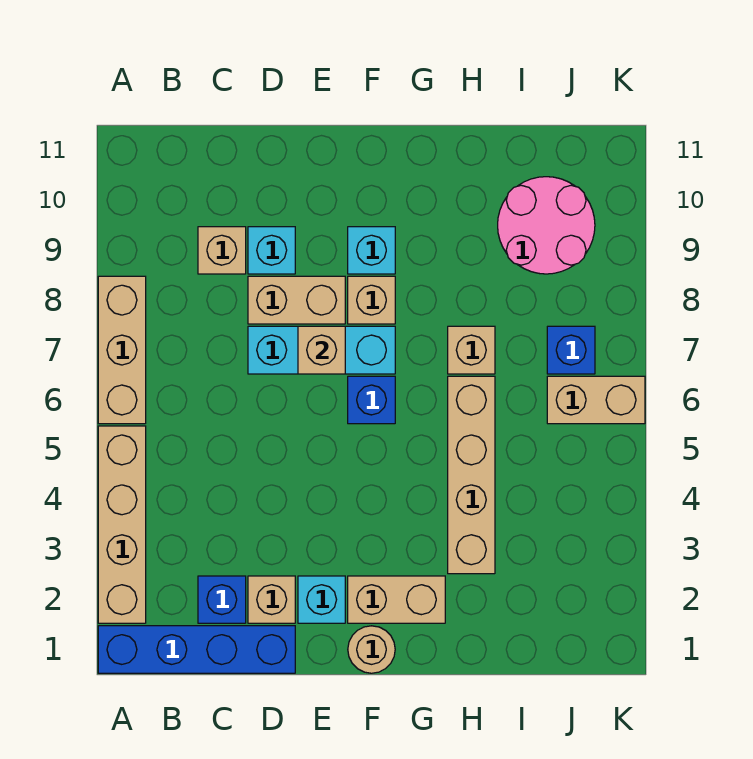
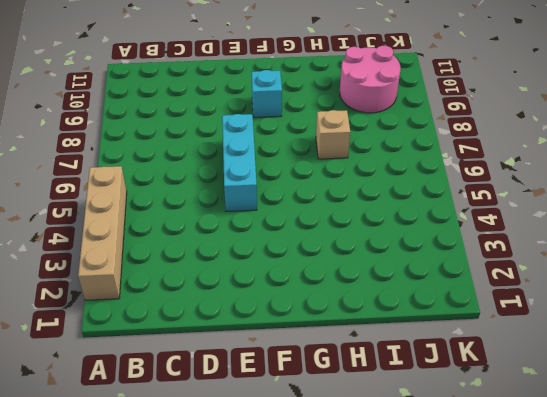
cyan 1x3 brick [222,114,257,212] -> cyan 1x3 brick turned to [248,326,395,374]
none -> blue 1x4 brick [98,626,295,673]
none -> tan 1x3 brick [98,276,146,424]
none -> blue 1x1 brick [198,576,246,623]

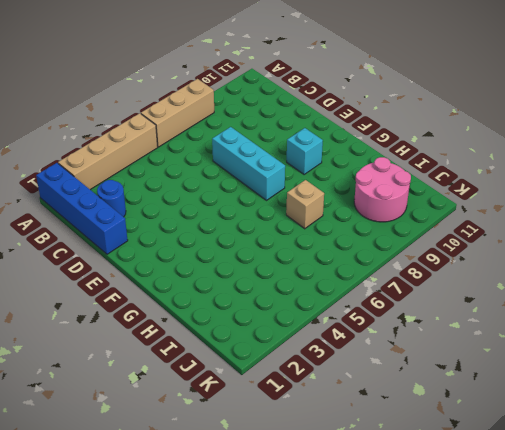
blue 1x1 round brick [97,180,126,217] -> blue 1x1 brick [198,576,246,623]
none -> tan 1x1 brick [198,227,246,274]
none -> tan 1x1 brick [248,576,295,623]
none -> tan 1x2 brick [248,276,345,324]

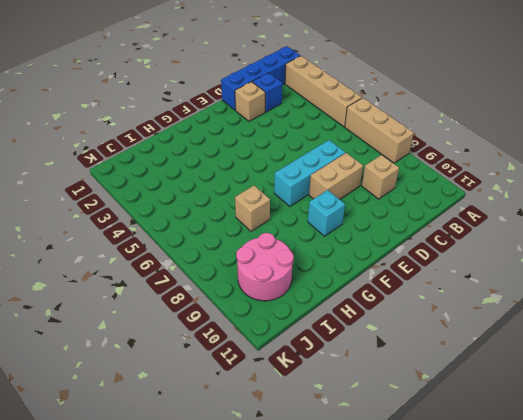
none -> cyan 1x1 brick [248,227,295,274]
none -> cyan 1x1 brick [298,576,345,623]
none -> tan 1x1 round brick [348,626,395,673]

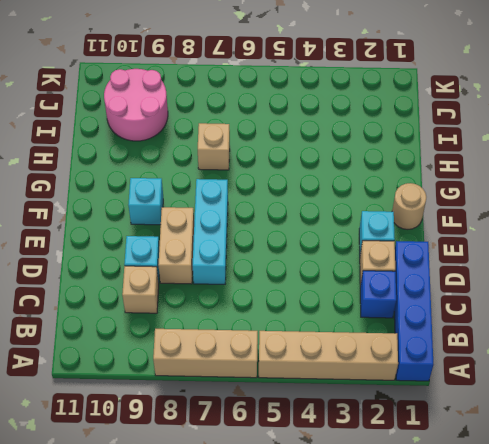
none -> tan 1x2 brick [348,576,445,623]
none -> blue 1x1 brick [348,376,395,424]
none -> tan 1x1 brick [348,276,395,324]

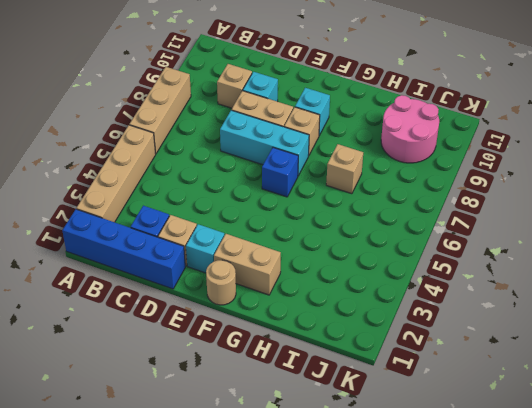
none -> tan 1x4 brick [448,376,495,574]
none -> tan 1x2 brick [547,376,645,424]
none -> blue 1x1 brick [547,326,595,374]

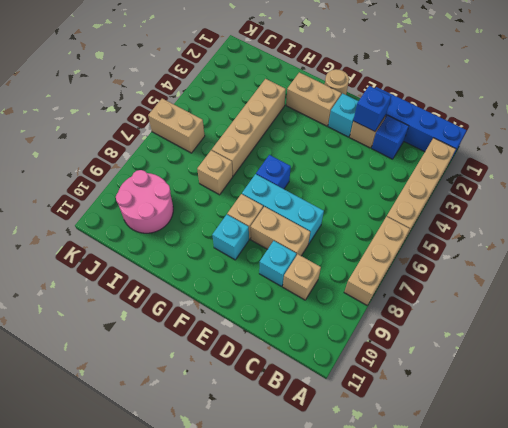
blue 1x1 brick [353,86,391,132] -> blue 1x1 brick moved to [547,326,595,374]
none -> tan 1x1 brick [298,326,345,374]

